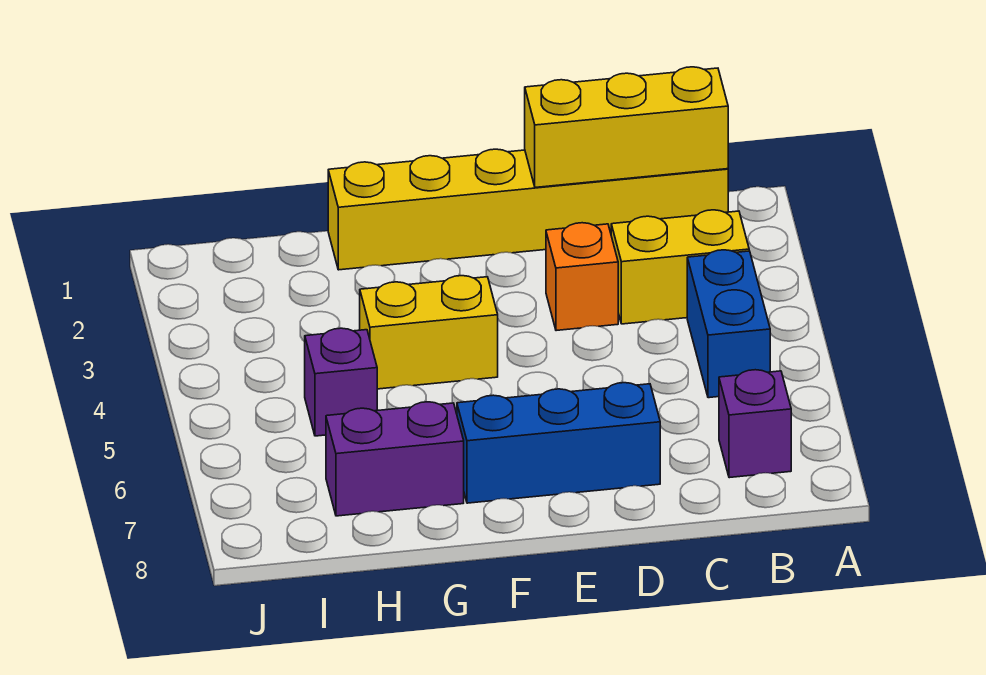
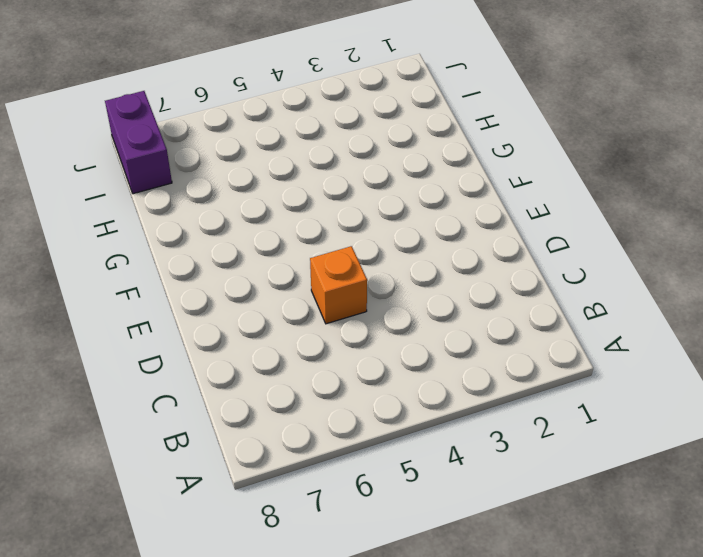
orange 1x1 brick [310,246,367,324] -> orange 1x1 brick moved to [546,223,618,331]
purple 1x2 brick [105,91,172,194] -> purple 1x2 brick moved to [326,402,464,516]
none -> yellow 1x6 brick [328,149,728,270]
none -> yellow 1x2 brick [611,210,749,324]

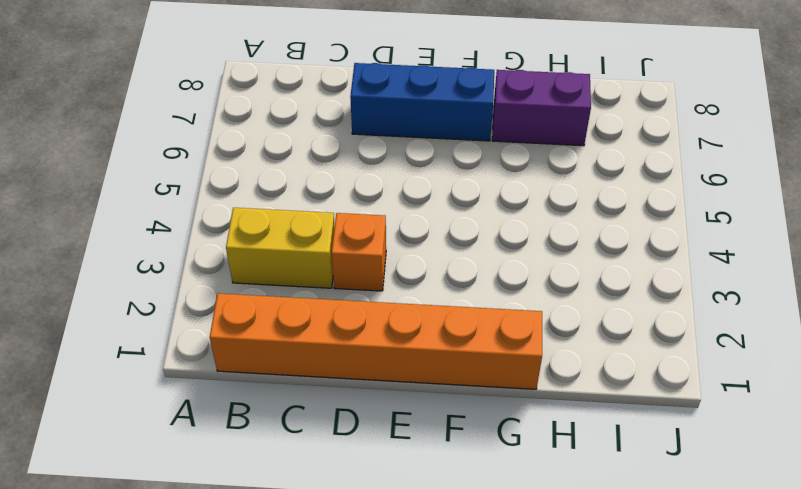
orange 1x6 brick [210,293,542,389] -> yellow 1x6 brick [328,149,728,270]
none -> blue 1x2 brick [687,250,770,398]
none -> purple 1x1 brick [719,370,791,478]

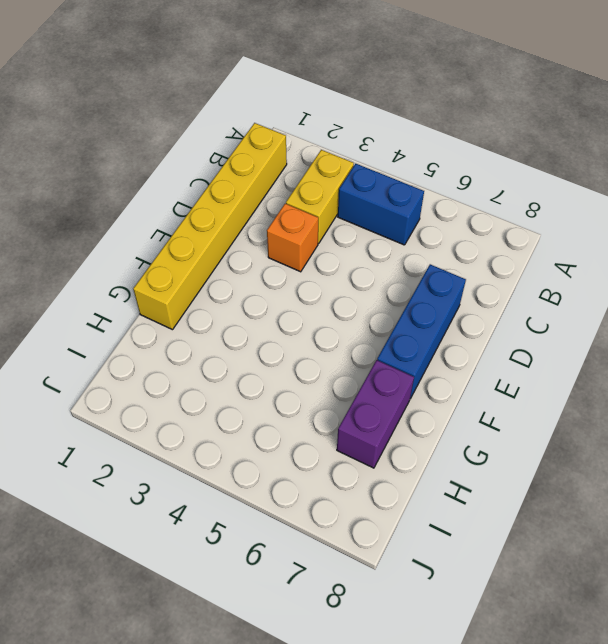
none -> purple 1x1 brick [719,370,791,478]
none -> yellow 1x2 brick [360,276,498,389]

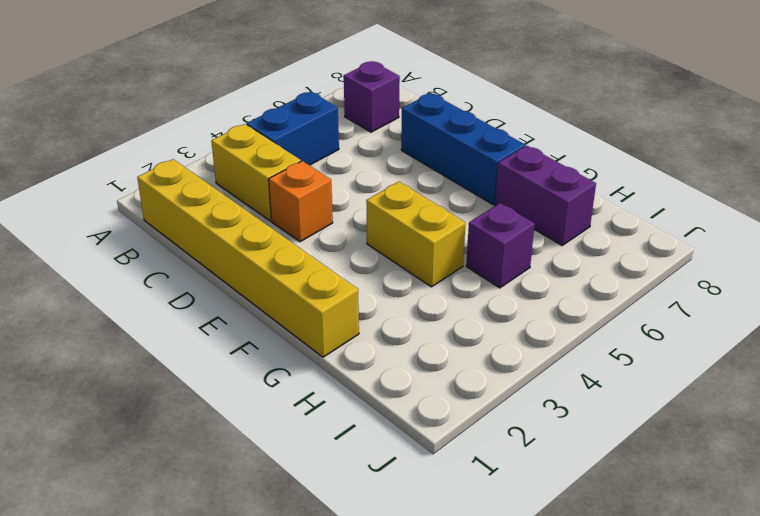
none -> yellow 1x3 brick [525,67,728,187]

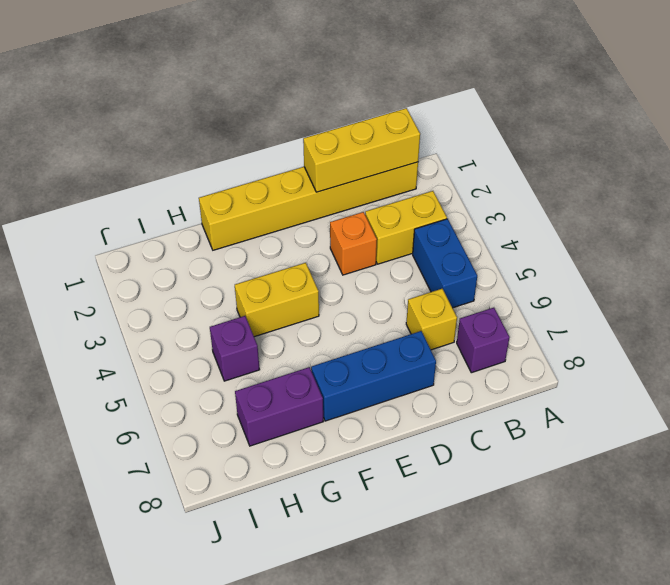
yellow 1x1 brick [406,289,457,350] -> none

